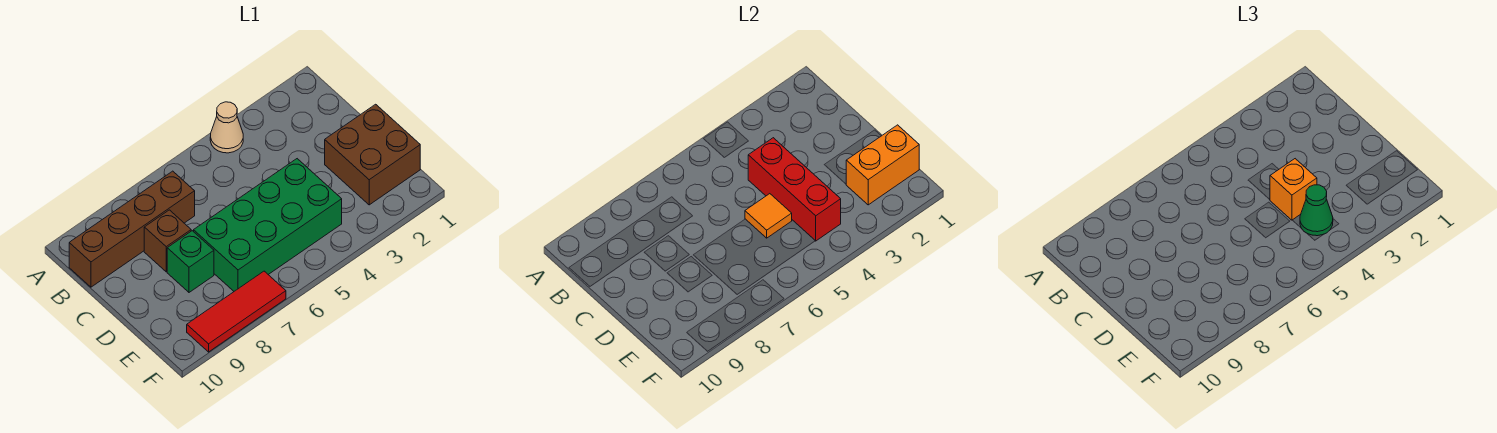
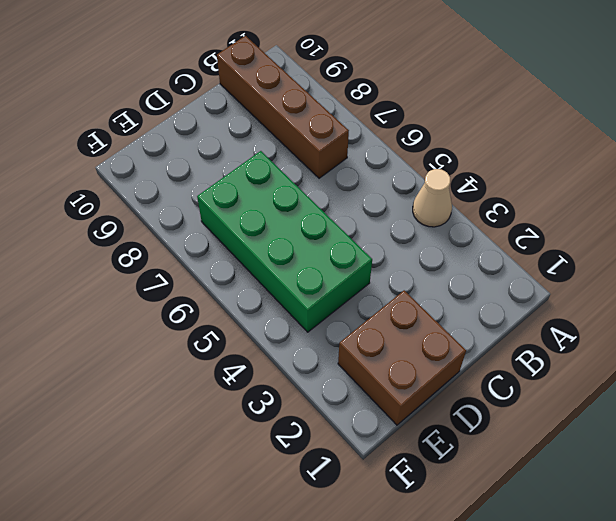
none -> brown 1x1 brick [144,210,191,272]
none -> green 1x1 brick [167,231,214,292]
none -> red 1x3 tile [187,271,286,352]

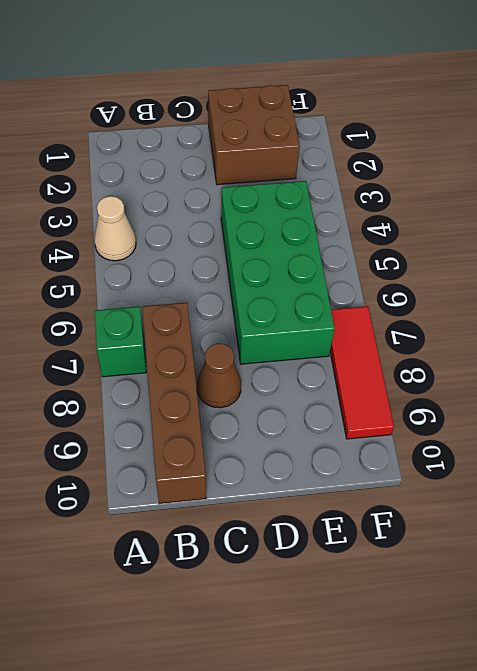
green 1x1 brick [95,307,146,377] -> green 1x1 brick moved to [167,231,214,292]
brown 1x1 cone [197,343,241,408] -> brown 1x1 brick [144,210,191,272]
none -> red 1x3 brick [748,138,841,241]
none -> orange 1x1 tile [745,194,792,238]
none -> orange 1x2 brick [846,125,919,205]

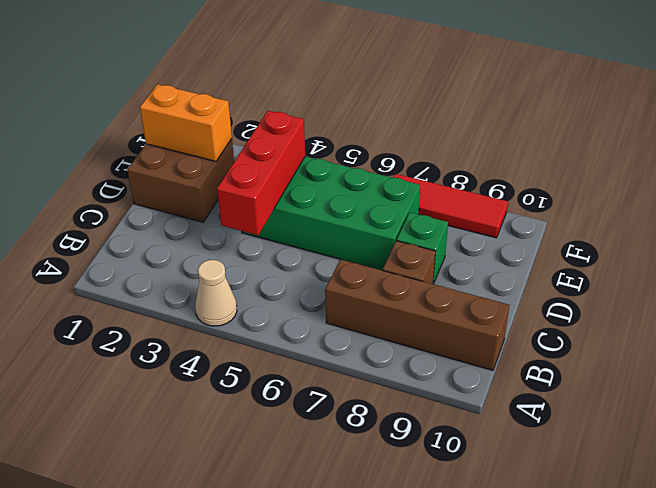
none -> orange 1x1 tile [745,194,792,238]
none -> orange 1x1 brick [1270,159,1317,220]
none -> green 1x1 cone [1300,185,1333,236]

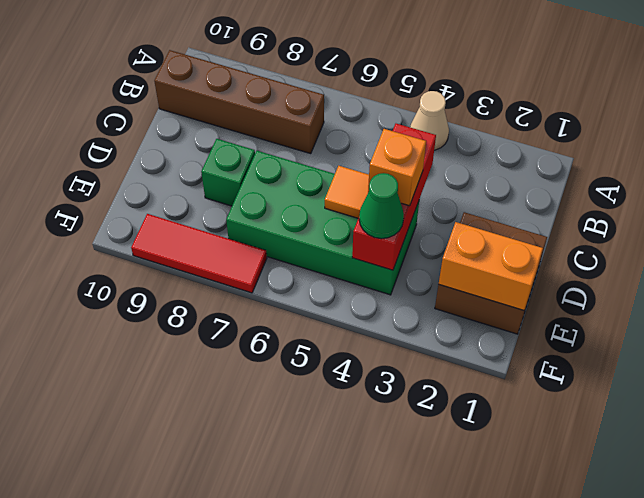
none -> brown 1x1 brick [144,210,191,272]

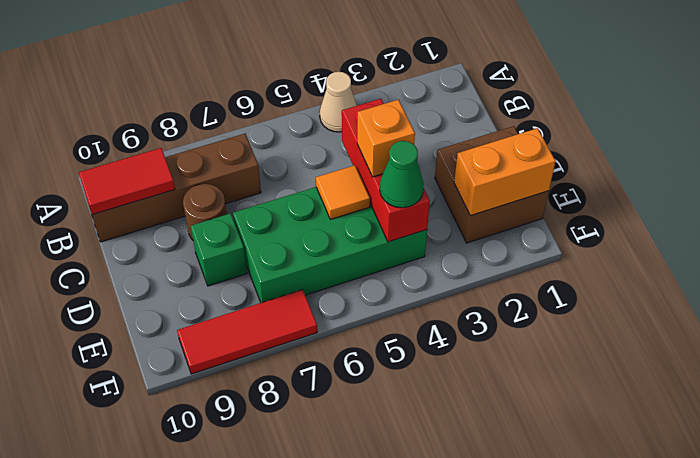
red 1x2 tile [79,148,175,215] -> none
brown 1x1 round brick [183,184,227,240] -> brown 1x1 brick [144,210,191,272]

